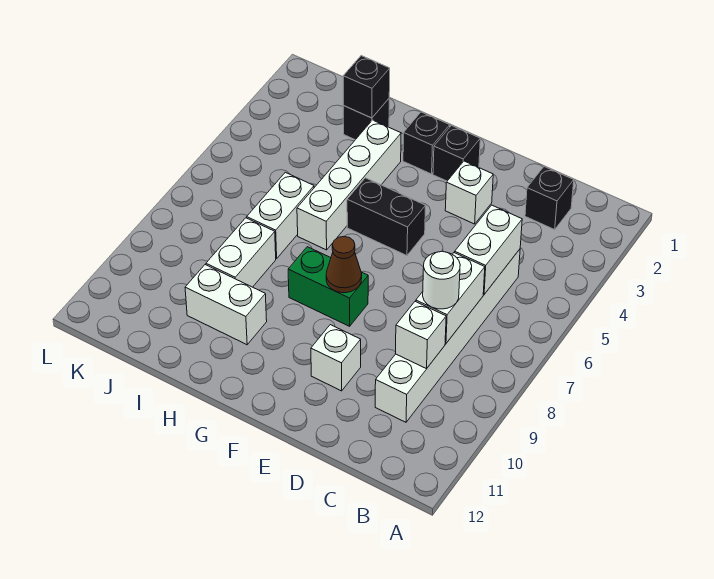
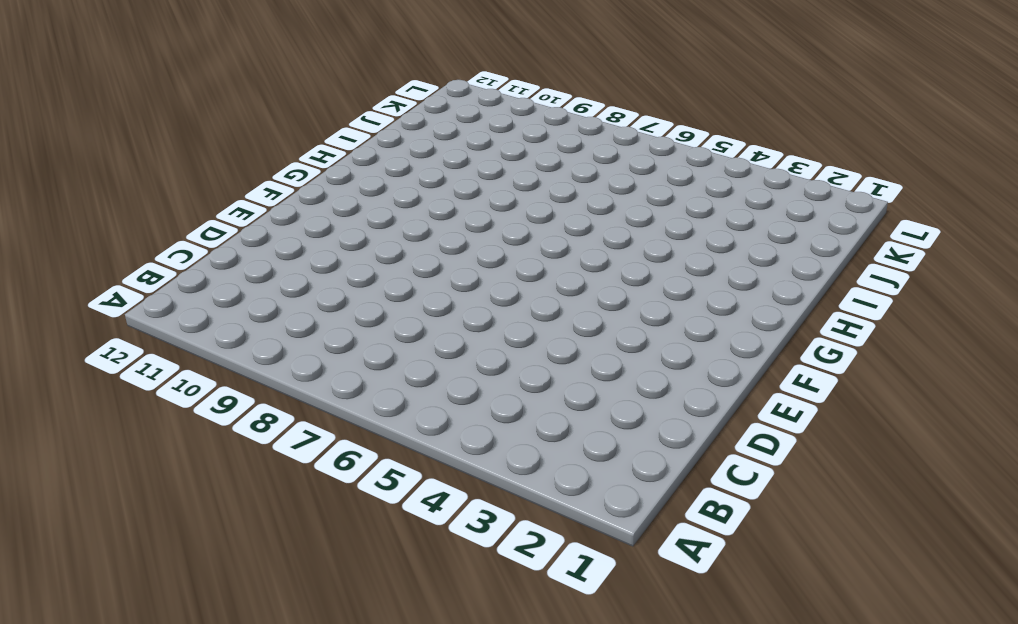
none -> black 1x1 brick [525,167,574,230]
none -> white 1x6 brick [375,249,520,422]
none -> white 1x1 brick [445,161,493,224]

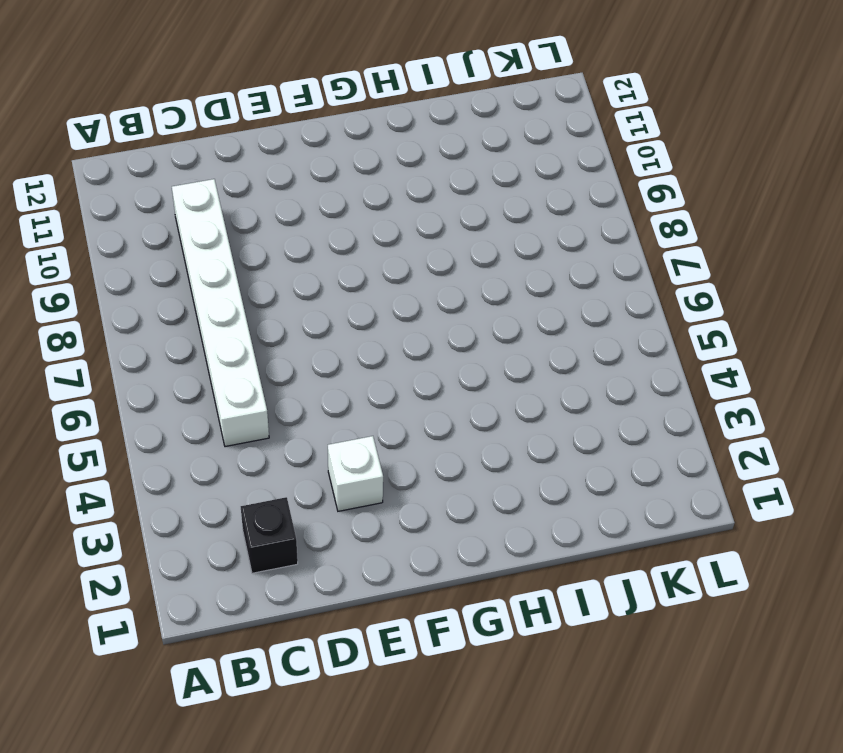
none -> white 1x1 brick [311,325,361,391]
none -> black 1x1 brick [433,125,480,181]
none -> black 1x2 brick [347,178,426,256]

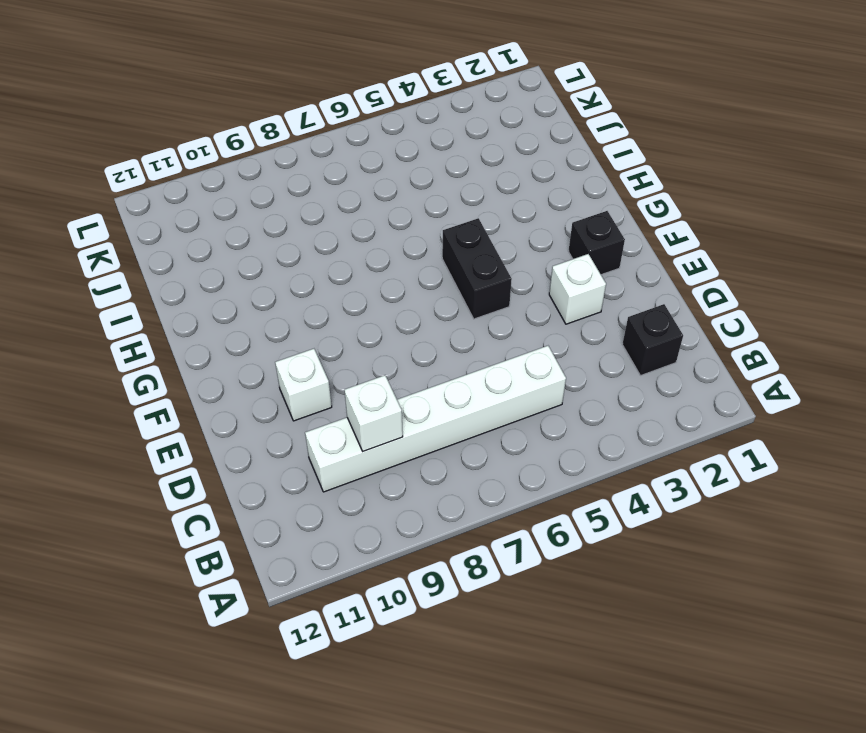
none -> green 1x2 brick [288,247,368,326]
none -> black 1x1 brick [403,112,450,174]
none -> white 1x4 brick [297,120,401,250]

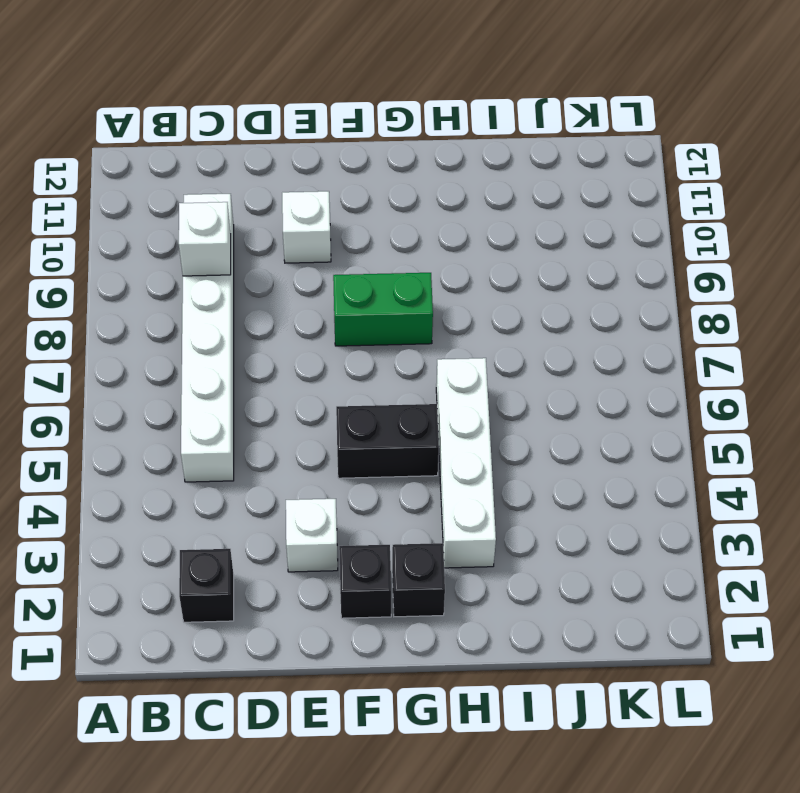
none -> white 1x2 brick [185,265,267,345]
none -> black 1x1 brick [343,99,389,140]
none -> white 1x2 brick [247,172,314,259]

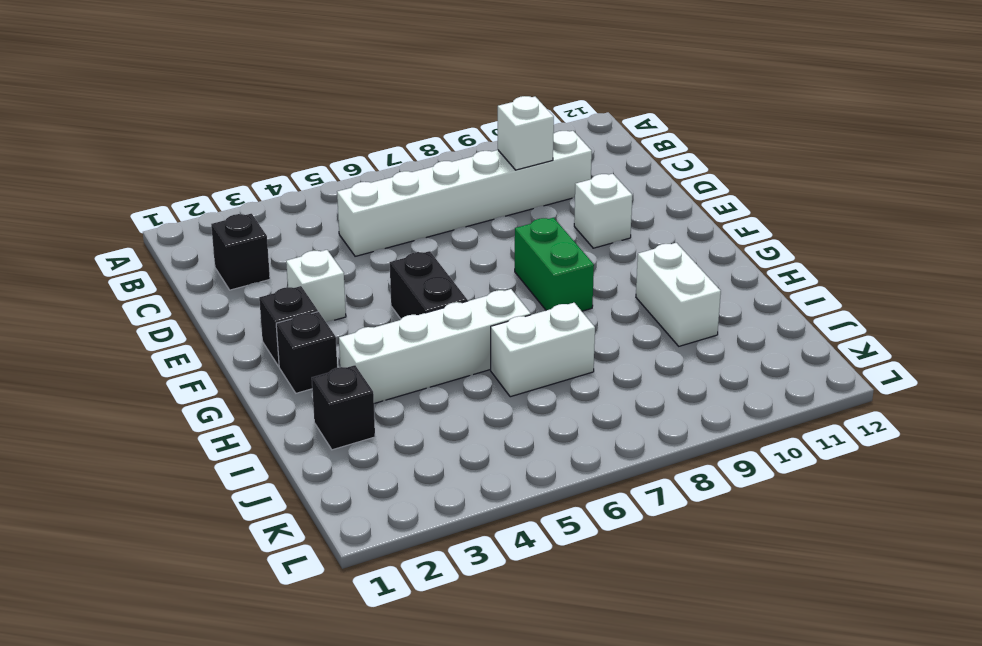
none -> white 1x2 brick [206,218,276,287]
none -> white 1x2 brick [455,205,522,294]
none -> white 1x2 brick [416,253,485,343]

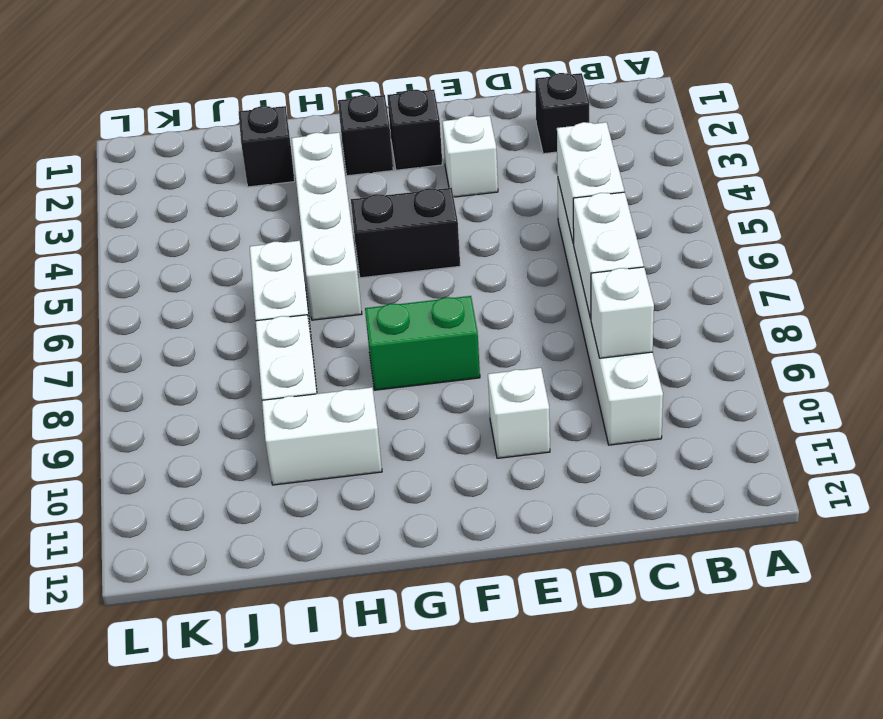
none -> brown 1x1 cone [326,236,362,293]
none -> black 1x1 brick [343,56,390,118]
none -> white 1x1 round brick [423,251,460,309]

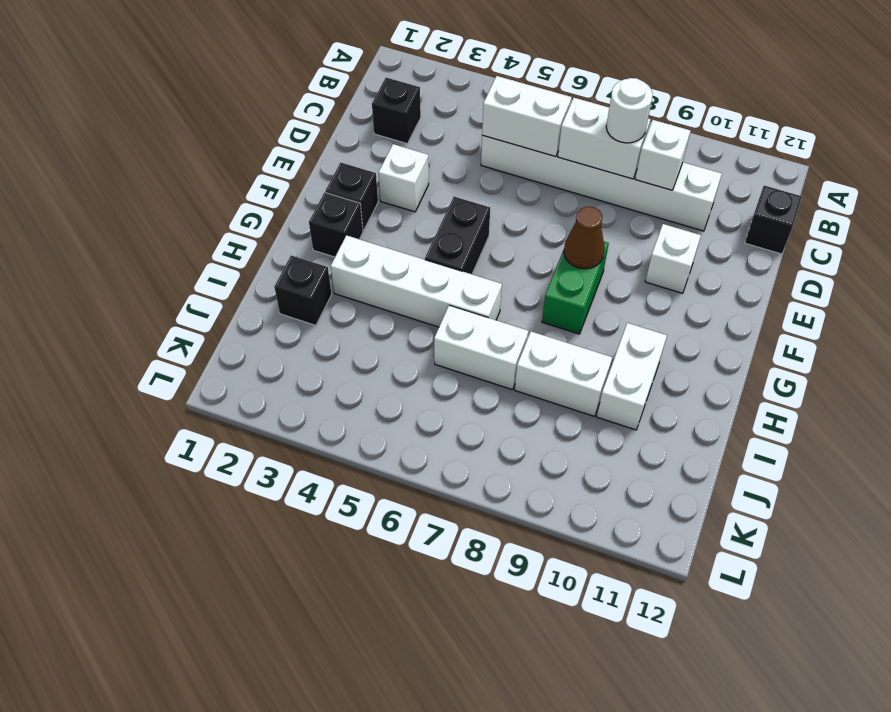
black 1x1 brick [745,186,802,254] -> black 1x1 brick moved to [343,56,390,118]

